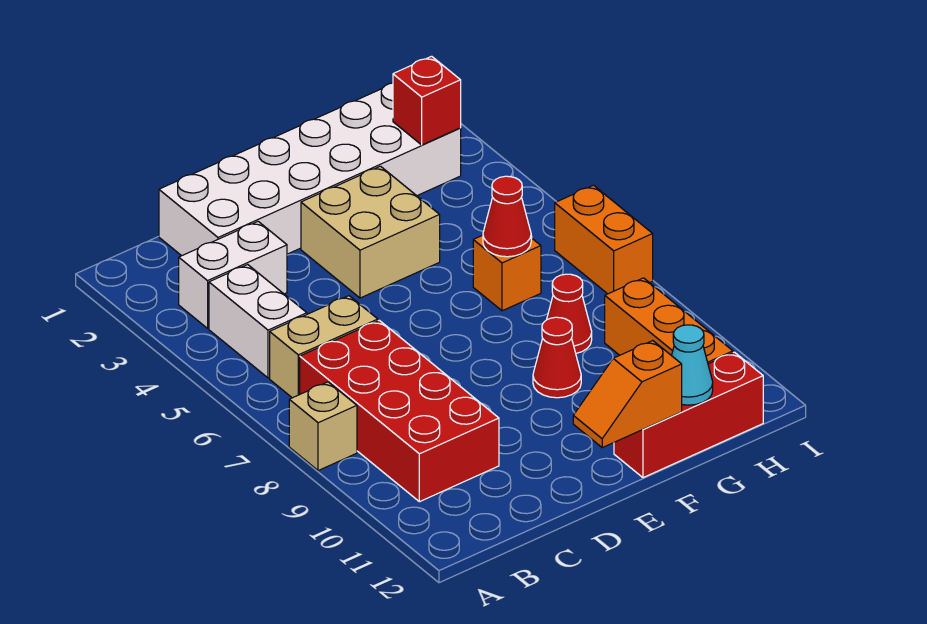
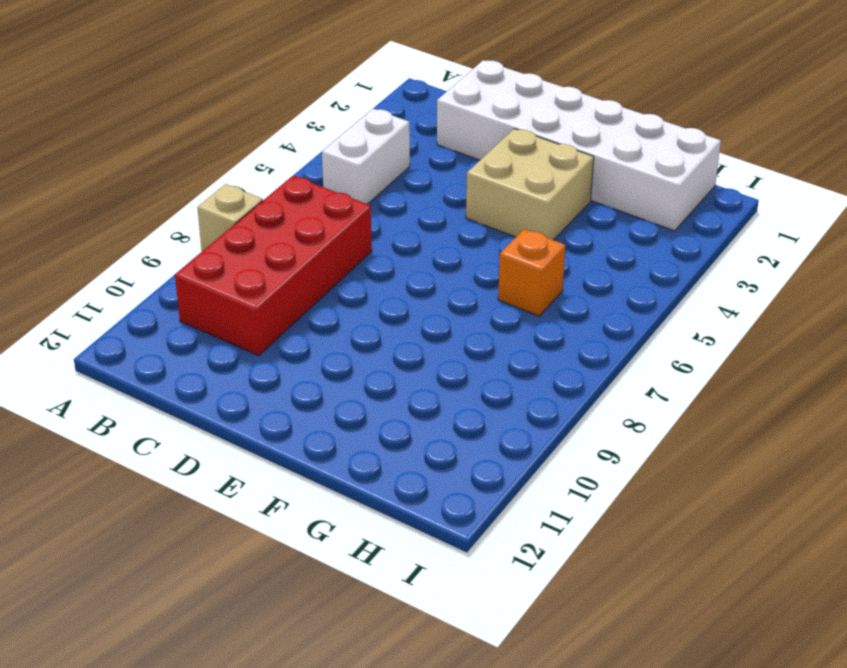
none -> white 1x2 brick [179,222,287,328]
none -> tan 1x2 brick [270,296,378,398]
none -> red 1x1 cone [533,317,581,398]

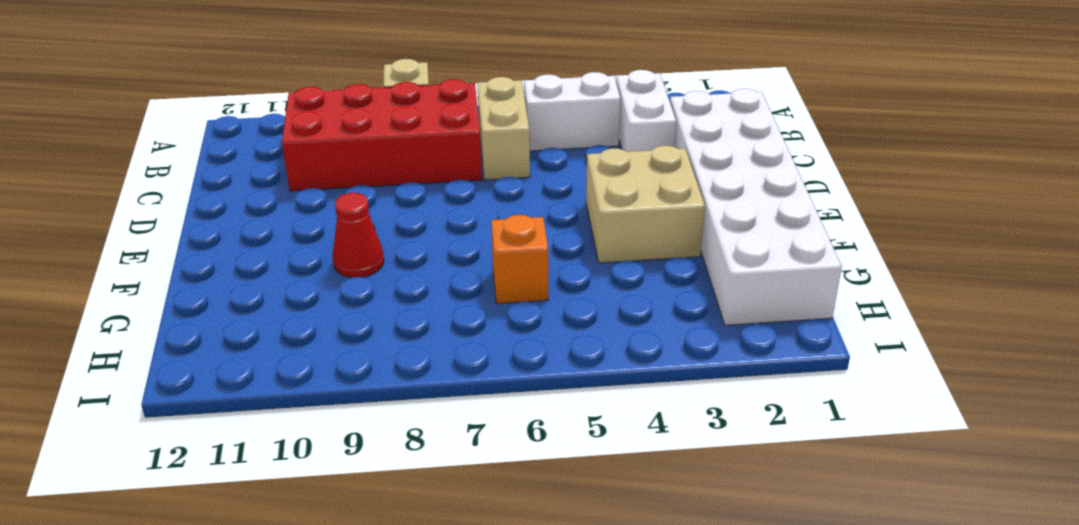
none -> red 1x3 brick [614,352,763,478]
none -> red 1x1 cone [547,274,592,353]
none -> orange 1x3 brick [605,278,733,364]

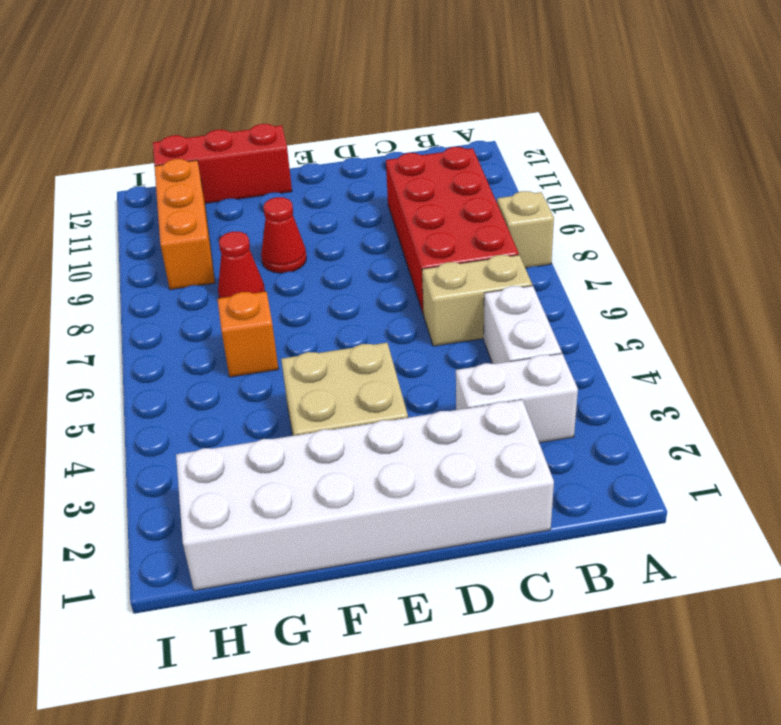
none -> orange 1x2 brick [555,185,653,294]
none -> orange 1x2 slope [573,341,682,448]
none -> red 1x1 cone [483,176,531,257]

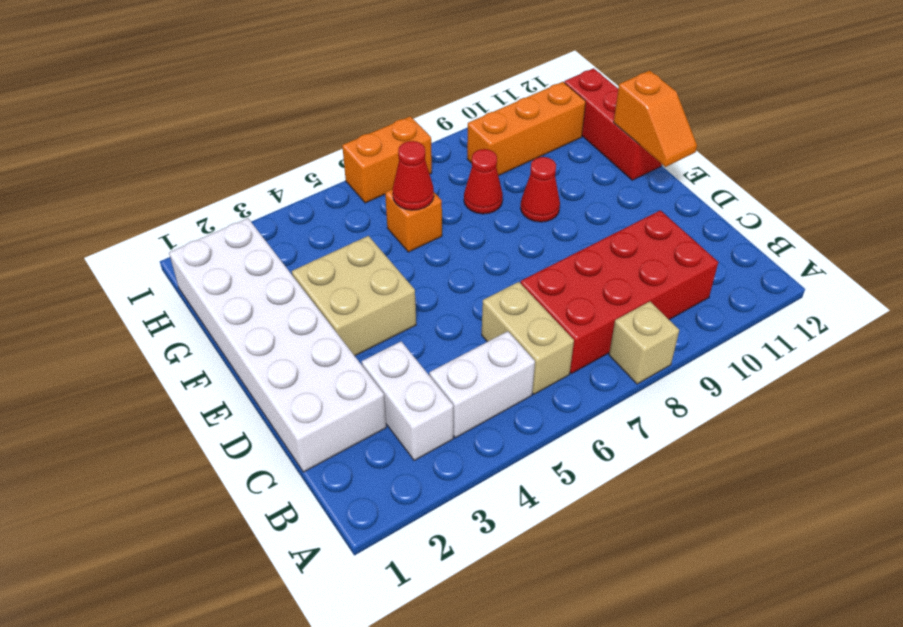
none -> cyan 1x1 cone [672,325,713,405]
none -> red 1x1 brick [393,56,461,145]

